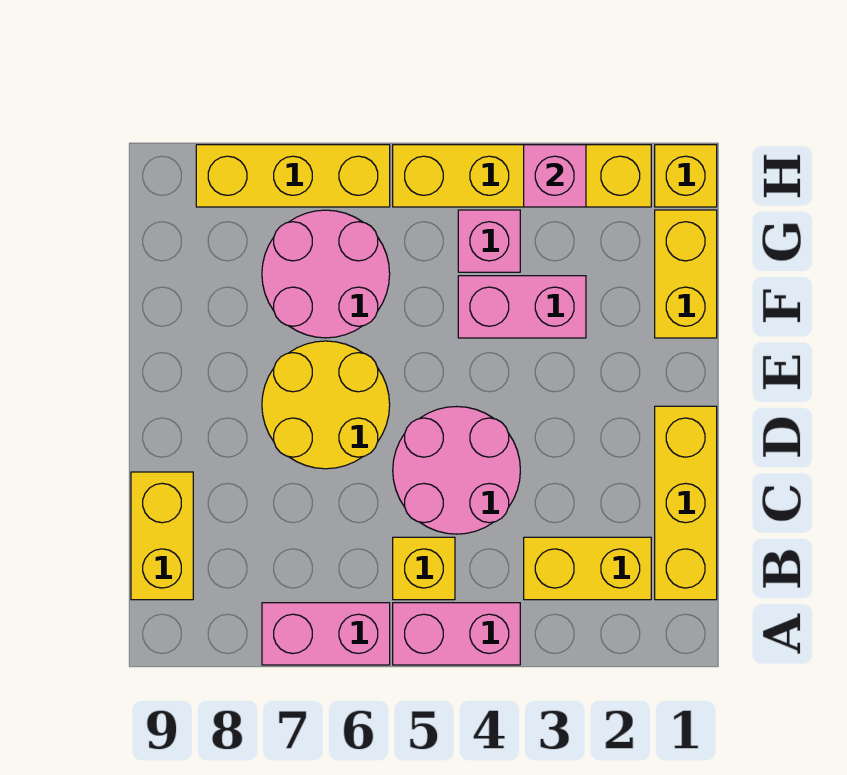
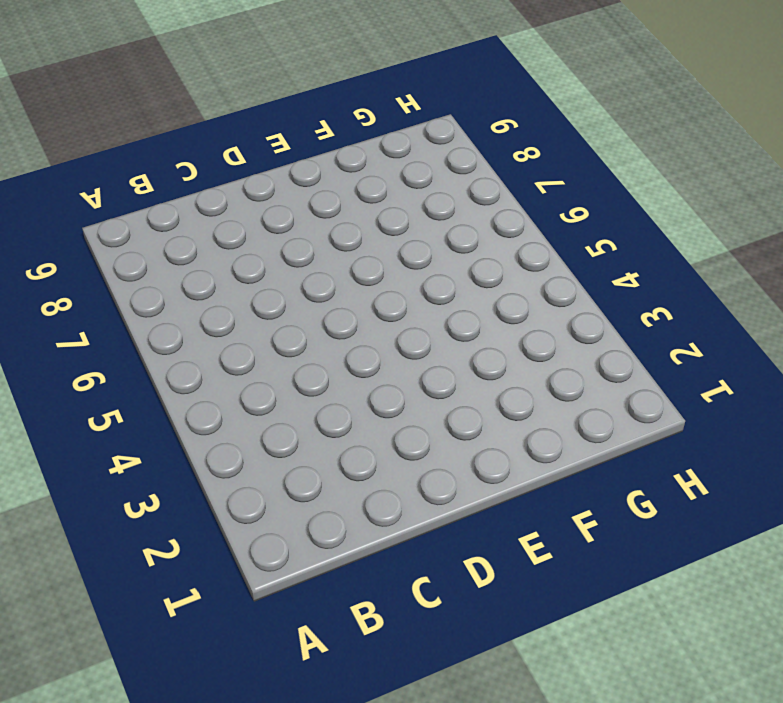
none -> pink 1x2 brick [393,603,520,665]
none -> pink 1x2 brick [262,603,390,665]
none -> yellow 1x3 brick [655,406,717,600]

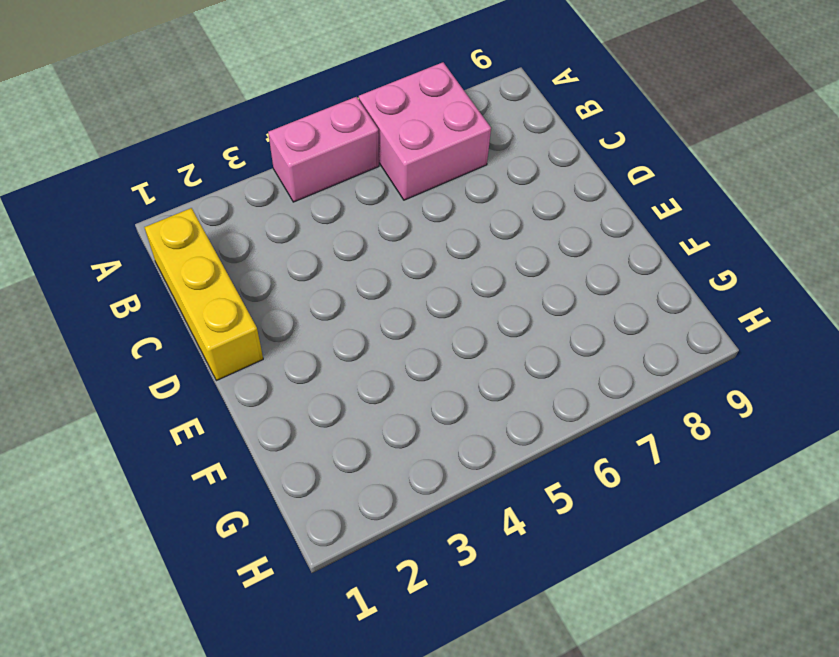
pink 2x2 brick [359,62,491,200] -> pink 1x2 brick [262,603,390,665]
none -> yellow 1x2 brick [524,537,651,600]
none -> yellow 1x1 brick [393,537,455,600]
none -> yellow 1x2 brick [131,472,193,600]

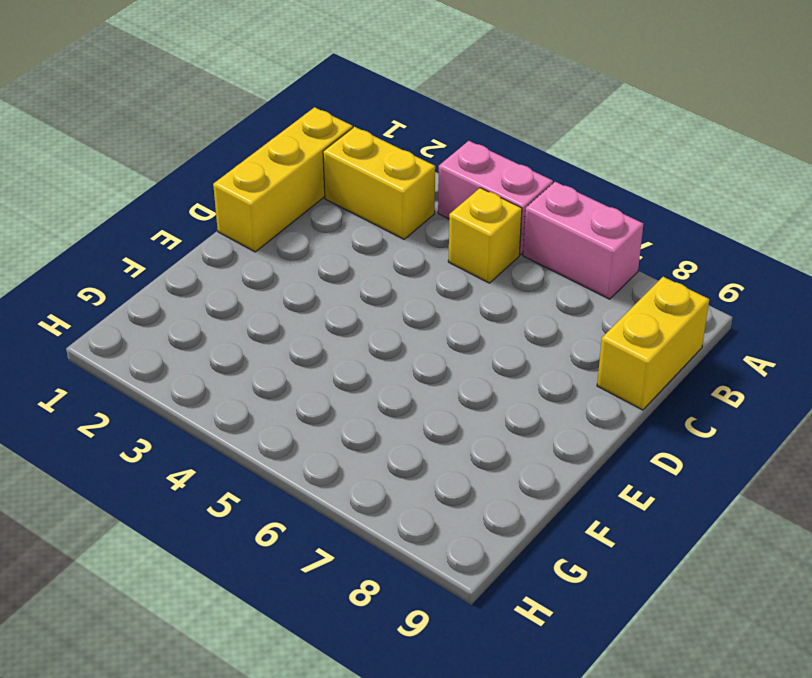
none -> pink 2x2 round brick [393,406,520,534]
none -> yellow 2x2 round brick [262,341,390,469]
none -> yellow 1x2 brick [655,210,717,338]

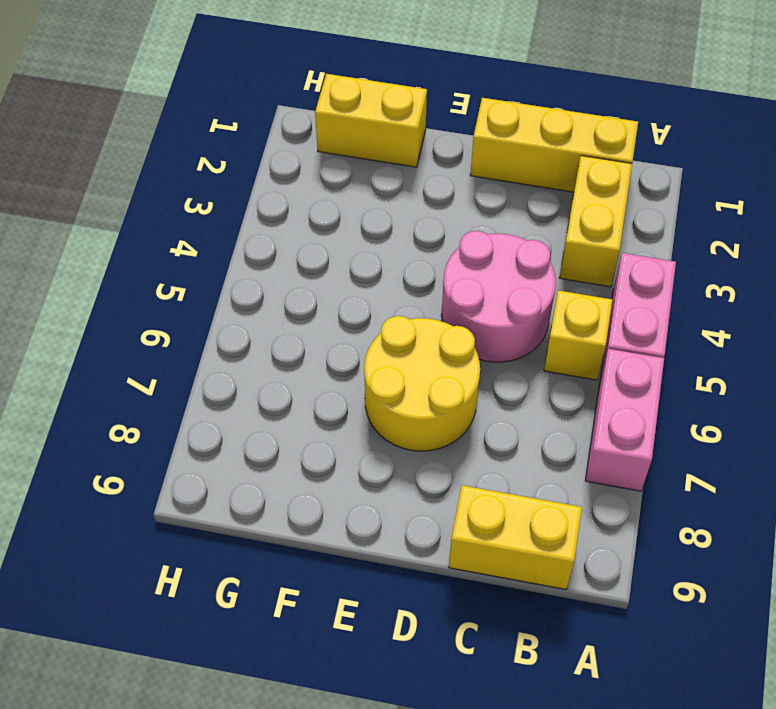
none -> pink 1x2 brick [458,276,586,338]
none -> pink 2x2 round brick [262,210,390,338]
none -> pink 1x1 brick [458,210,520,272]

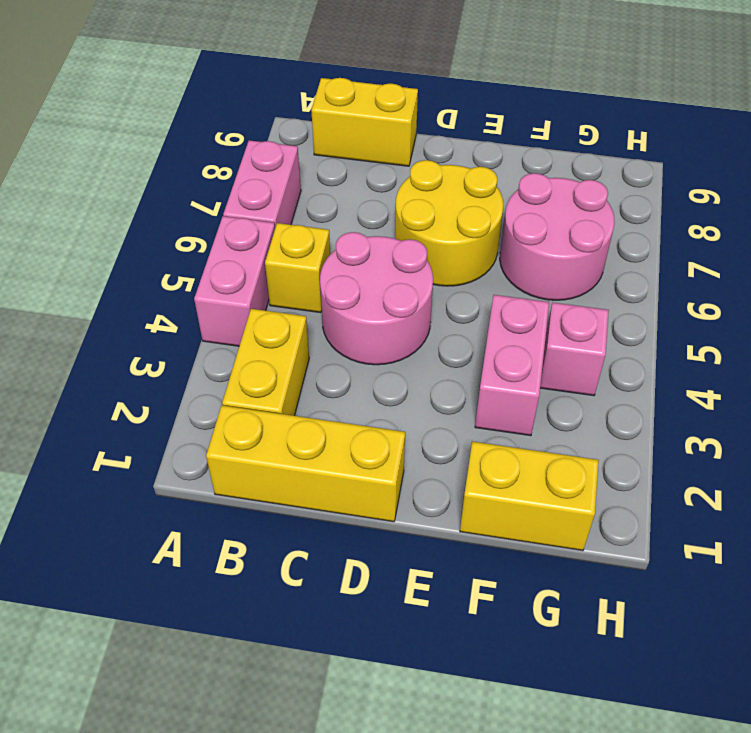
none -> yellow 1x1 brick [655,145,717,207]
none -> yellow 1x4 brick [393,145,651,207]
none -> yellow 1x3 brick [196,145,390,207]

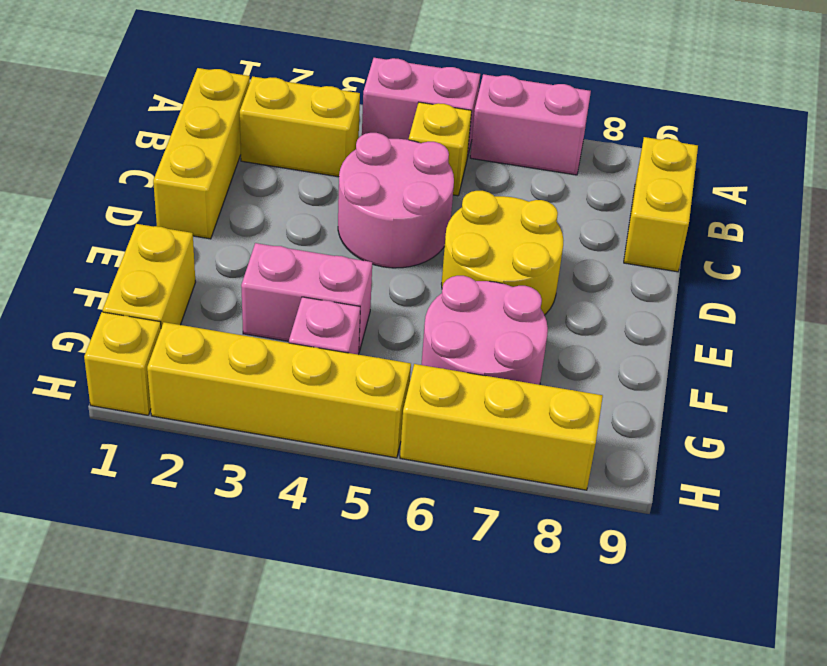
none -> pink 1x1 brick [524,145,586,207]

